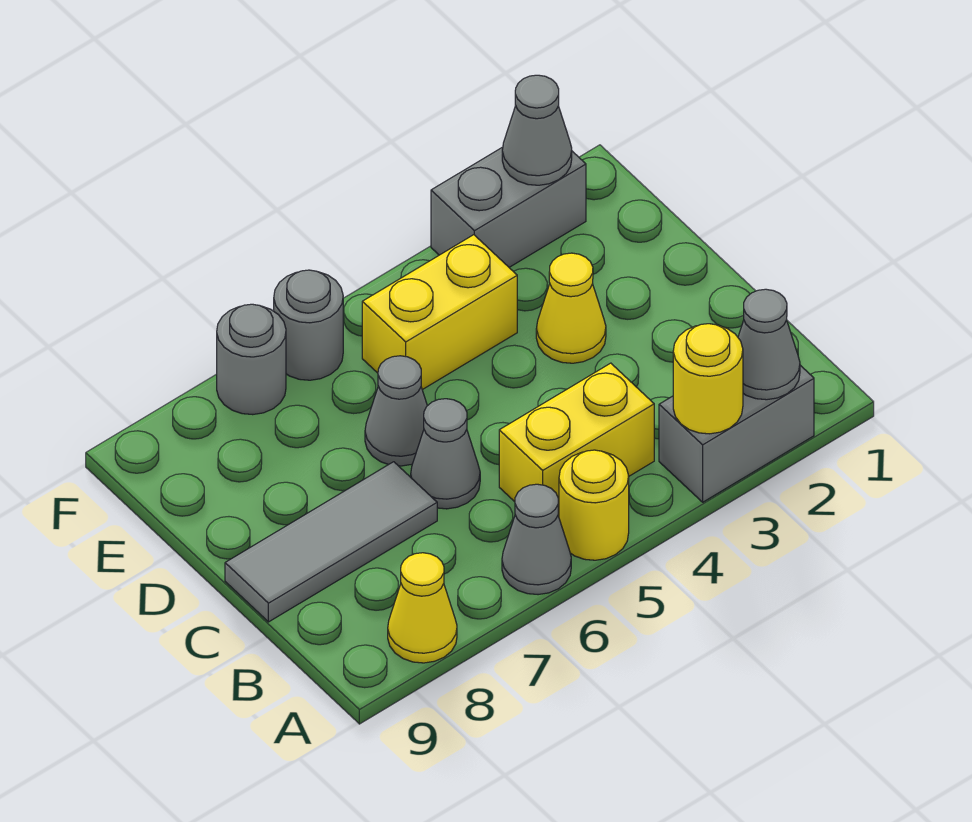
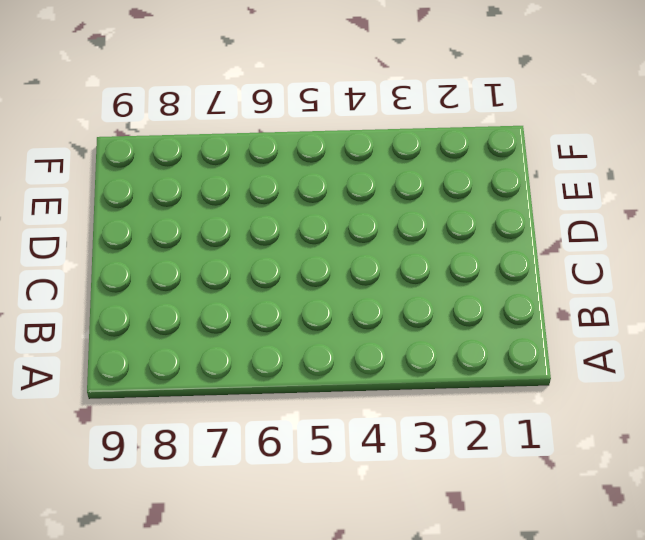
none -> grey 1x2 brick [659,365,814,502]
none -> yellow 1x1 round brick [559,450,629,560]
none -> grey 1x1 cone [502,484,571,595]

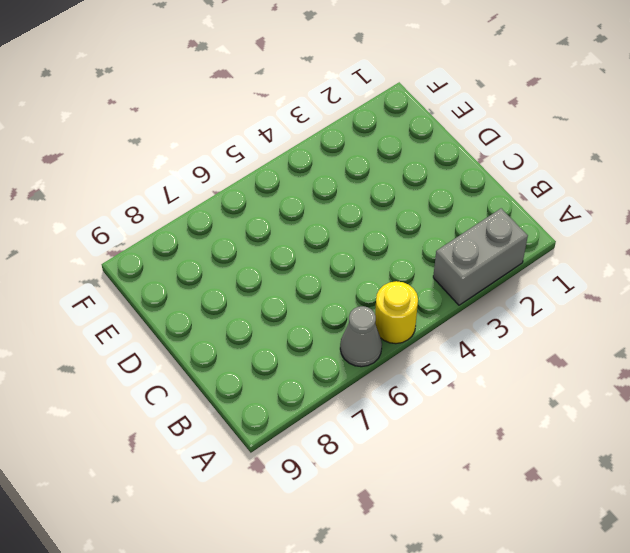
none -> yellow 1x1 cone [388,553,457,663]
none -> yellow 1x2 brick [499,363,654,516]
none -> grey 1x1 cone [411,399,480,509]

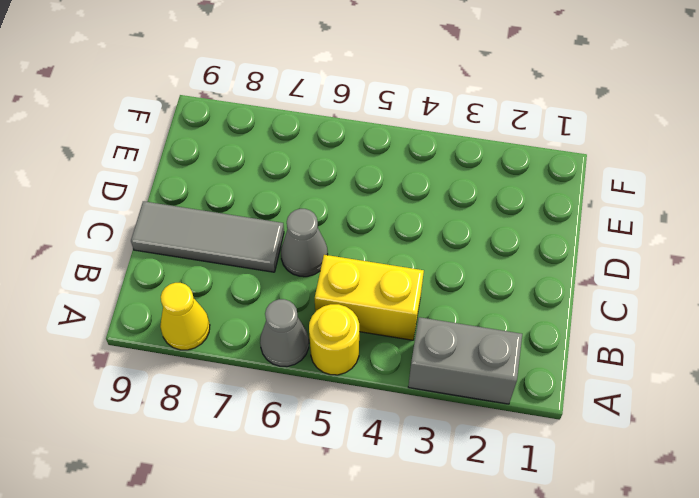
none -> yellow 1x1 cone [536,253,606,363]
none -> grey 1x1 cone [365,356,427,466]
none -> yellow 1x2 brick [362,235,517,390]

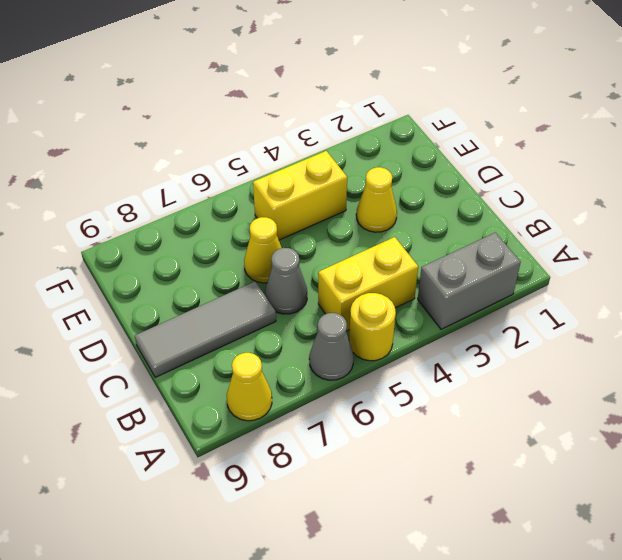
yellow 1x1 cone [244,217,281,283] -> grey 1x1 cone [365,356,427,466]
none -> grey 1x2 brick [431,147,586,267]
none -> grey 1x1 round brick [274,270,343,380]
none -> grey 1x1 round brick [217,304,286,415]

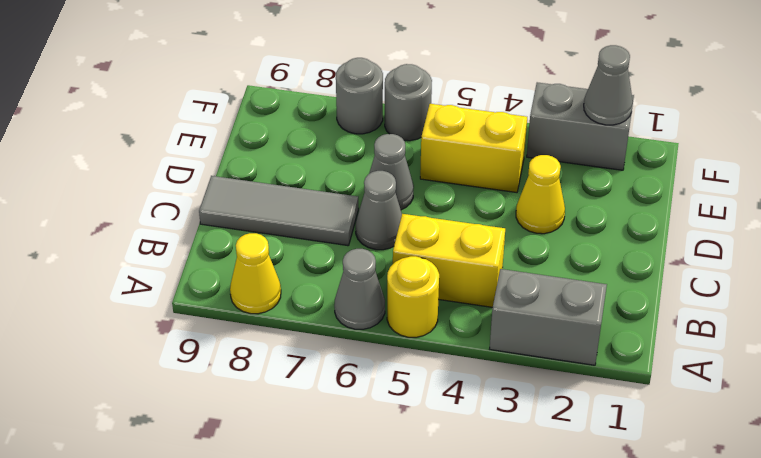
none -> grey 1x1 cone [738,289,800,400]
none -> yellow 1x1 round brick [673,324,743,434]

